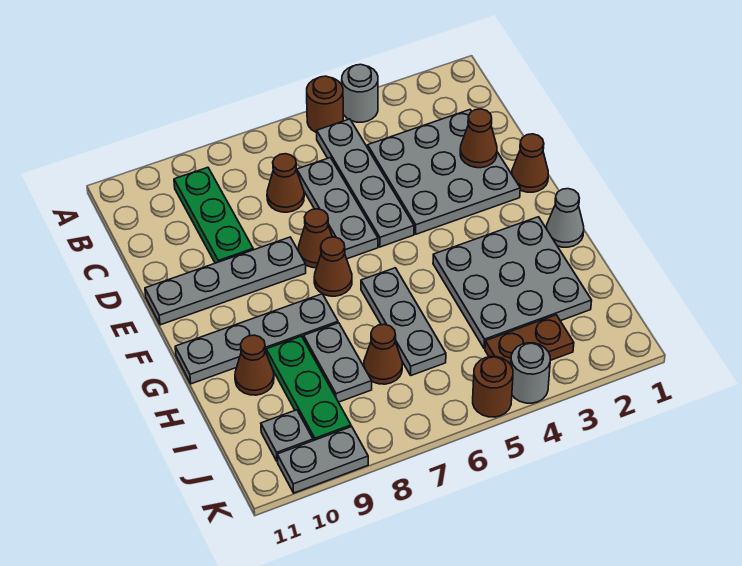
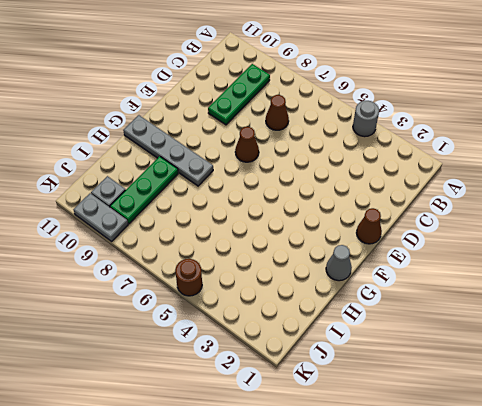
none -> brown 1x1 round brick [307,76,343,133]
none -> grey 1x4 plate [317,119,414,247]
none -> grey 3x3 plate [368,110,520,234]

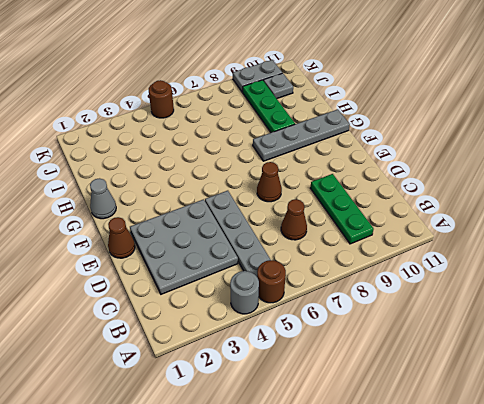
none -> grey 1x3 plate [297,158,378,259]
none -> grey 1x4 plate [145,237,306,325]
none -> brown 1x1 cone [314,237,352,296]

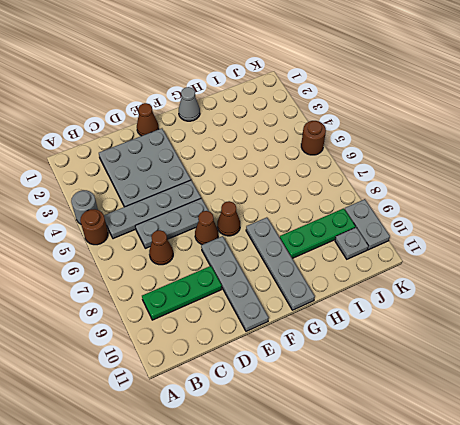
none -> grey 3x3 plate [433,217,592,349]
none -> grey 1x3 plate [361,268,446,375]
none -> grey 1x2 plate [304,323,372,402]

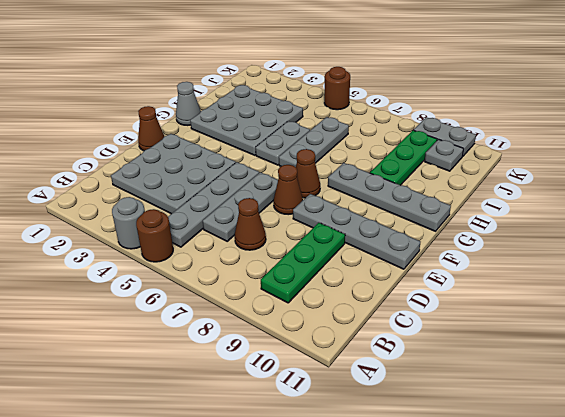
grey 1x2 plate [256,121,310,165] -> grey 1x2 plate moved to [304,323,372,402]
none -> brown 1x1 cone [235,335,274,395]
none -> brown 1x1 cone [364,324,402,384]
none -> brown 1x2 plate [485,315,574,365]

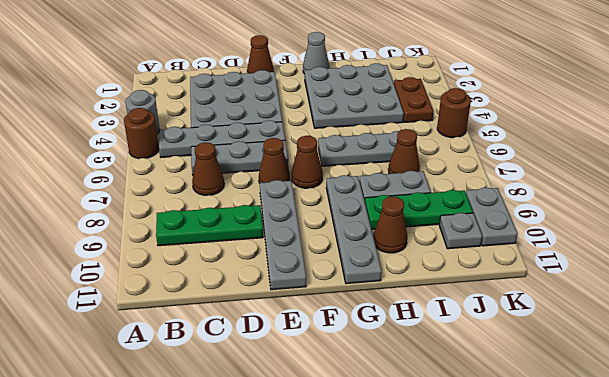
none -> grey 1x1 round brick [511,343,550,403]
none -> brown 1x1 cone [460,109,497,168]

